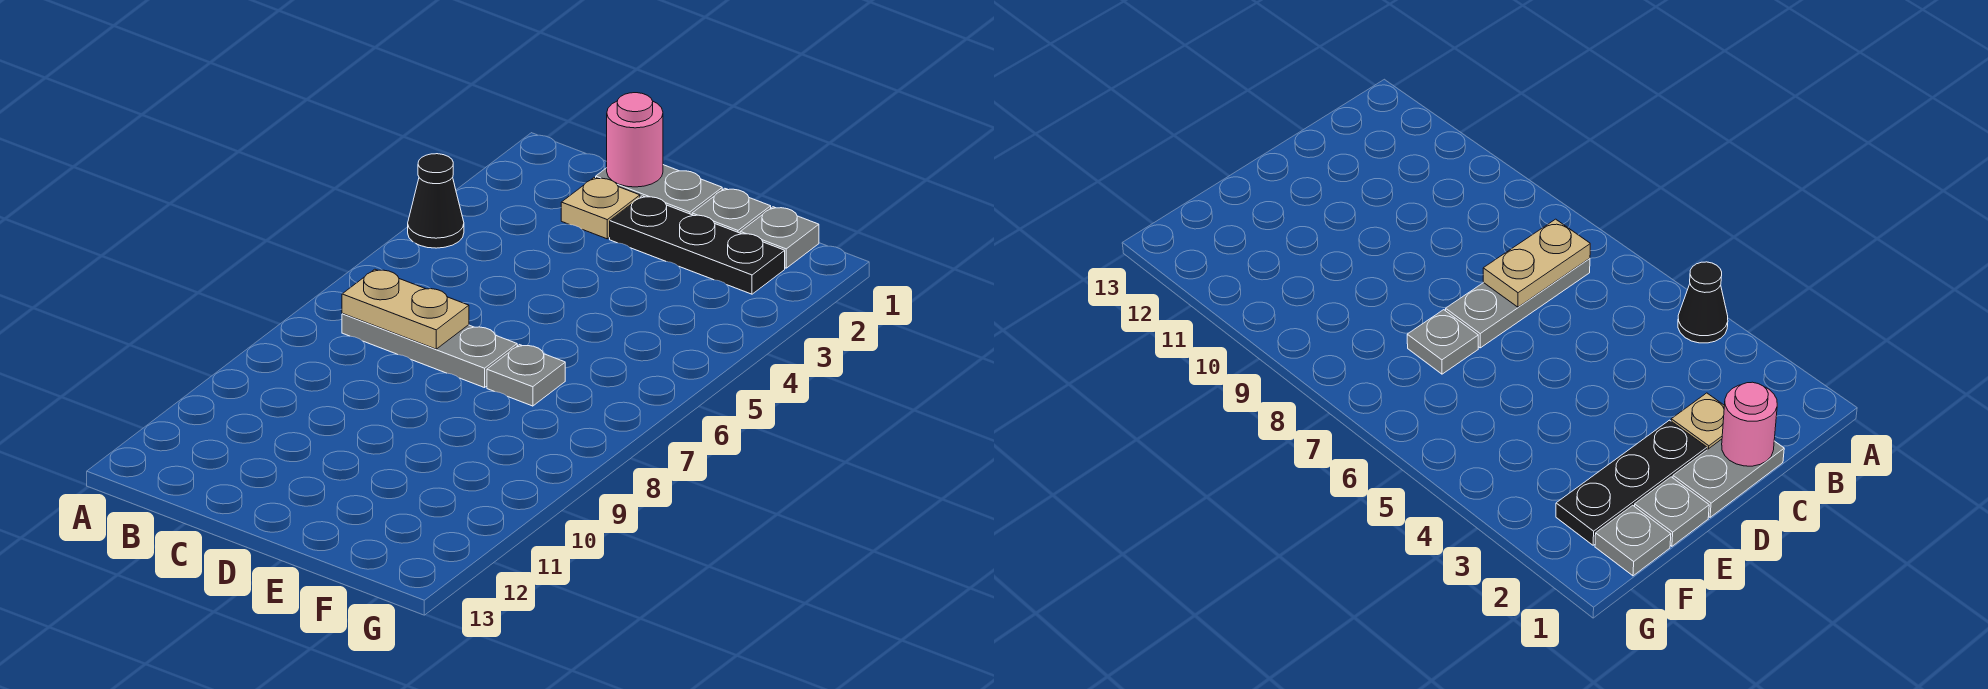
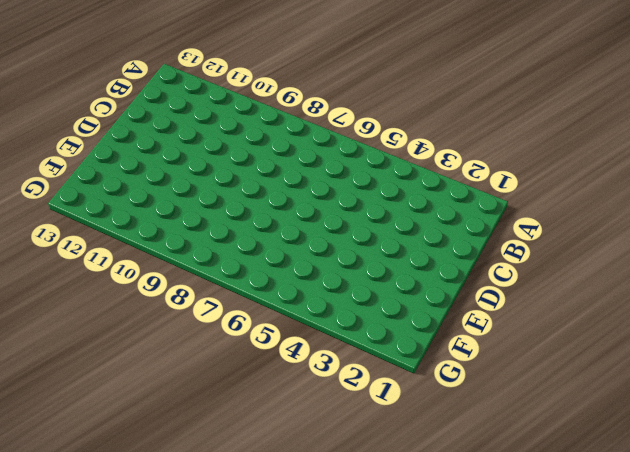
none -> black 1x1 cone [408,154,464,248]
none -> grey 1x3 plate [342,314,517,388]

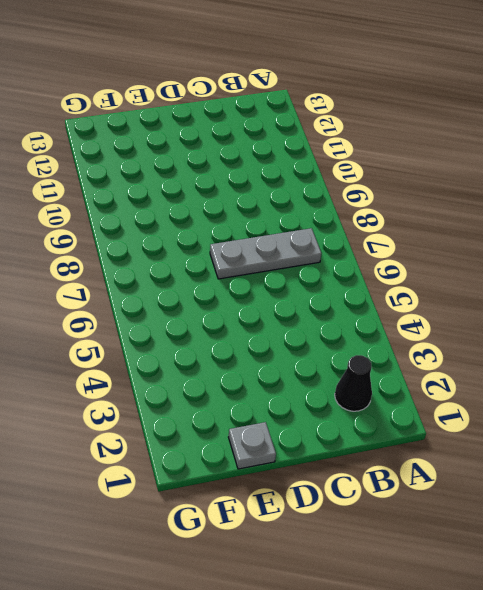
black 1x1 cone [335,355,372,411] -> black 1x1 cone moved to [408,154,464,248]
none -> grey 1x2 plate [596,165,722,215]
none -> tan 1x1 plate [561,178,640,239]

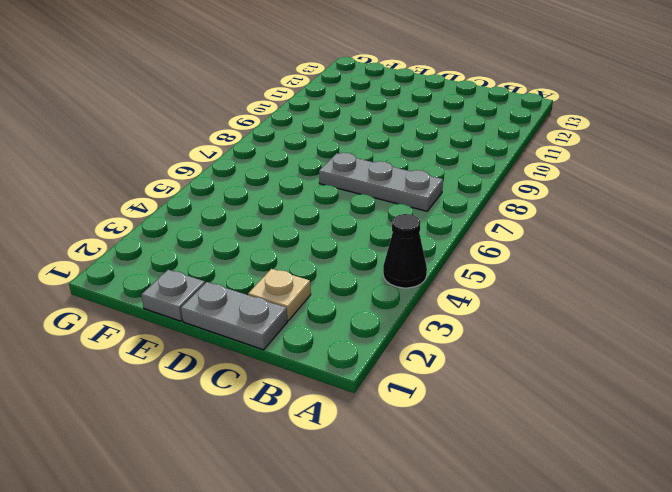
none -> black 1x3 plate [610,196,785,294]
none -> grey 1x1 plate [487,345,565,406]

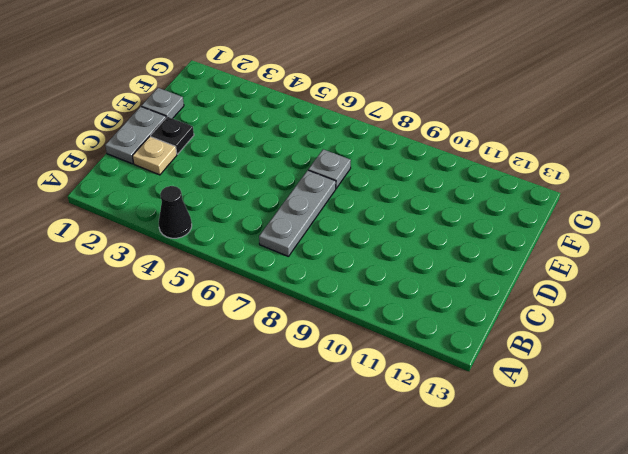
black 1x1 plate [151,117,194,154] -> black 1x3 plate [610,196,785,294]
none -> grey 1x1 plate [740,207,819,268]
none -> tan 1x2 plate [342,269,469,349]

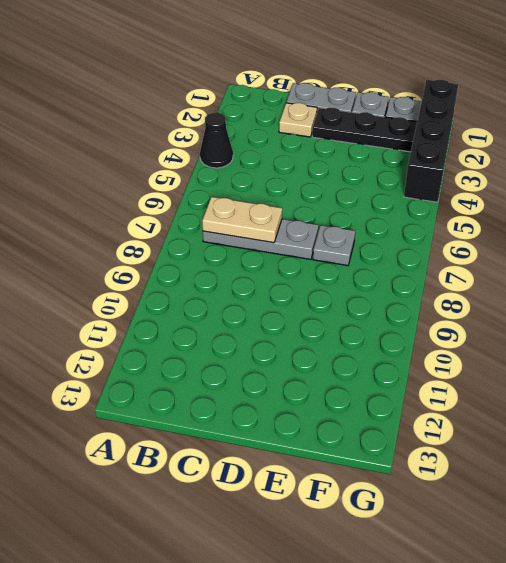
black 1x4 brick [404,79,458,202] -> none
none -> pink 1x1 round brick [607,93,663,187]

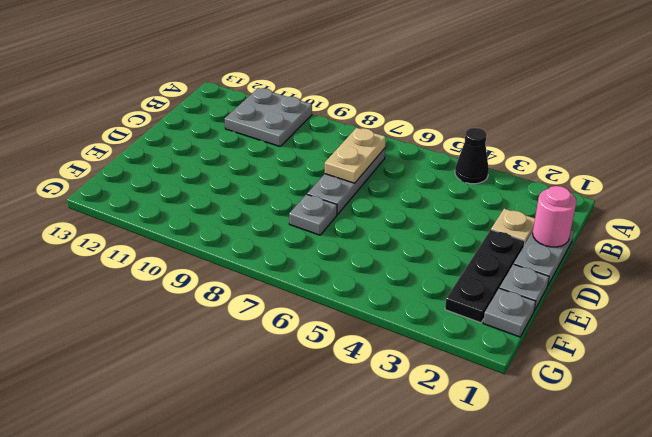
grey 2x2 plate [225,88,312,146] -> none

